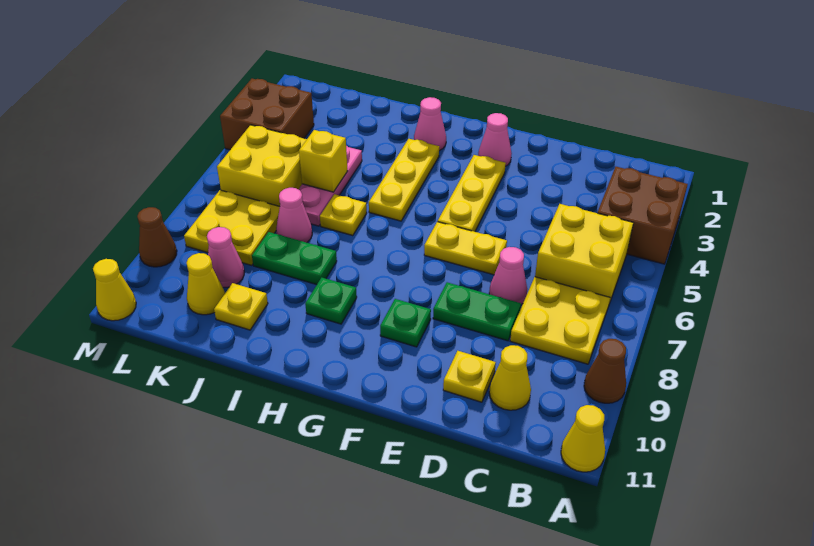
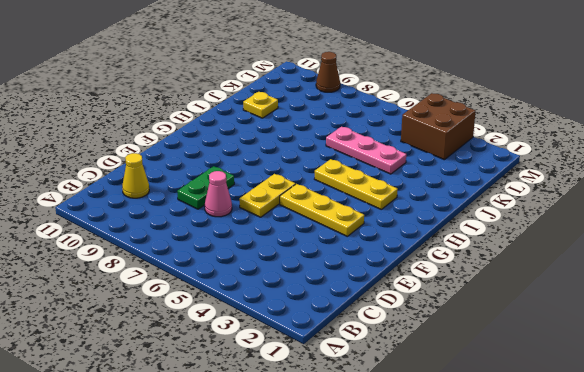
none -> brown 2x2 brick [597,167,688,264]
none -> brown 1x1 cone [584,339,626,403]
none -> yellow 1x1 cone [561,405,605,472]

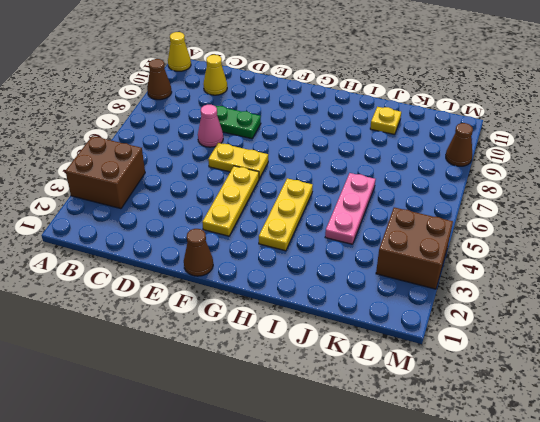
brown 1x1 cone [184,229,213,276] -> none
none -> yellow 2x2 brick [535,204,633,304]
none -> yellow 2x2 plate [510,277,610,364]
none -> yellow 1x1 plate [443,351,496,402]

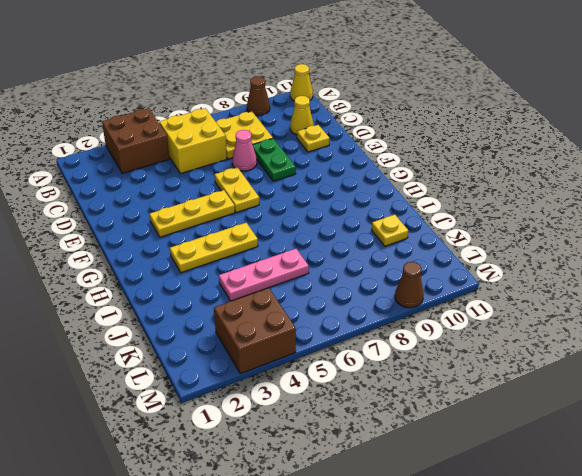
none -> pink 1x1 cone [478,113,512,166]
none -> green 1x1 plate [380,299,431,347]
none -> pink 1x1 cone [414,97,446,151]

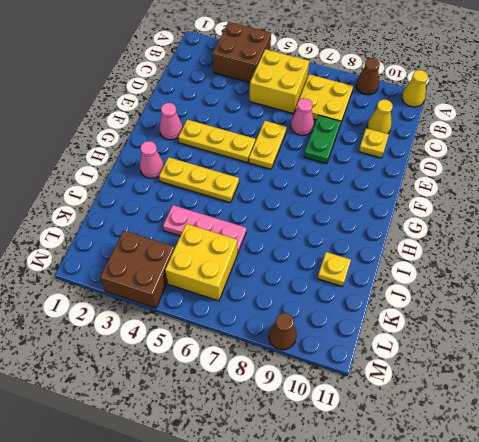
none -> green 1x1 plate [380,299,431,347]
none -> green 1x1 plate [305,278,357,324]
none -> yellow 1x1 plate [320,194,367,236]

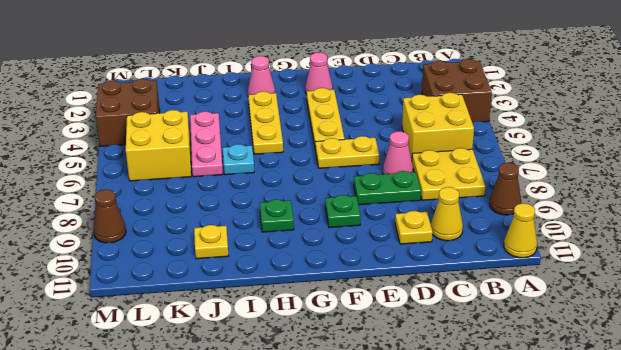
cyan 1x1 plate [223,144,254,175] -> yellow 1x1 plate [320,194,367,236]
none -> green 1x2 plate [252,232,337,285]
none -> pink 1x1 cone [276,188,312,243]
none -> yellow 2x2 plate [184,190,280,265]

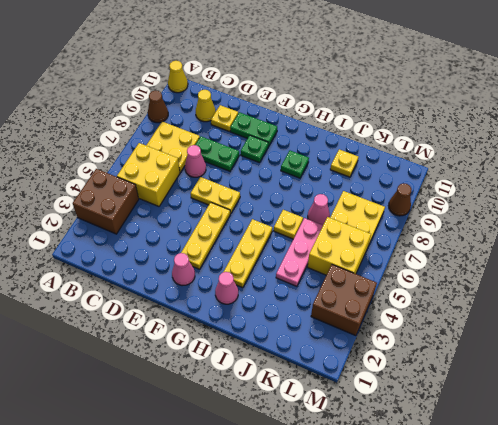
green 1x2 plate [230,112,277,146] -> green 1x2 plate moved to [252,232,337,285]
none -> pink 1x1 cone [207,227,244,288]
none -> yellow 1x1 cone [187,253,225,315]
none -> yellow 1x1 cone [93,259,136,321]

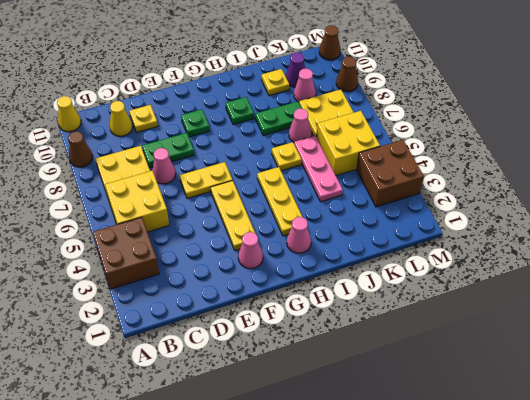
purple 1x1 cone [286,52,305,87] -> yellow 1x1 cone [187,253,225,315]
brown 1x1 cone [319,25,340,60] -> yellow 1x1 cone [93,259,136,321]
none -> yellow 1x1 brick [299,130,347,192]

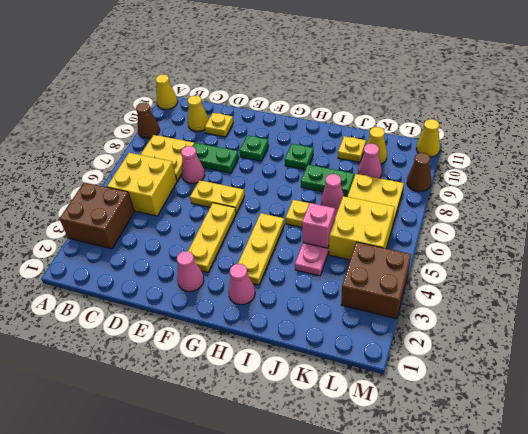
pink 1x1 brick [302,203,335,248] -> yellow 1x1 brick [299,130,347,192]

